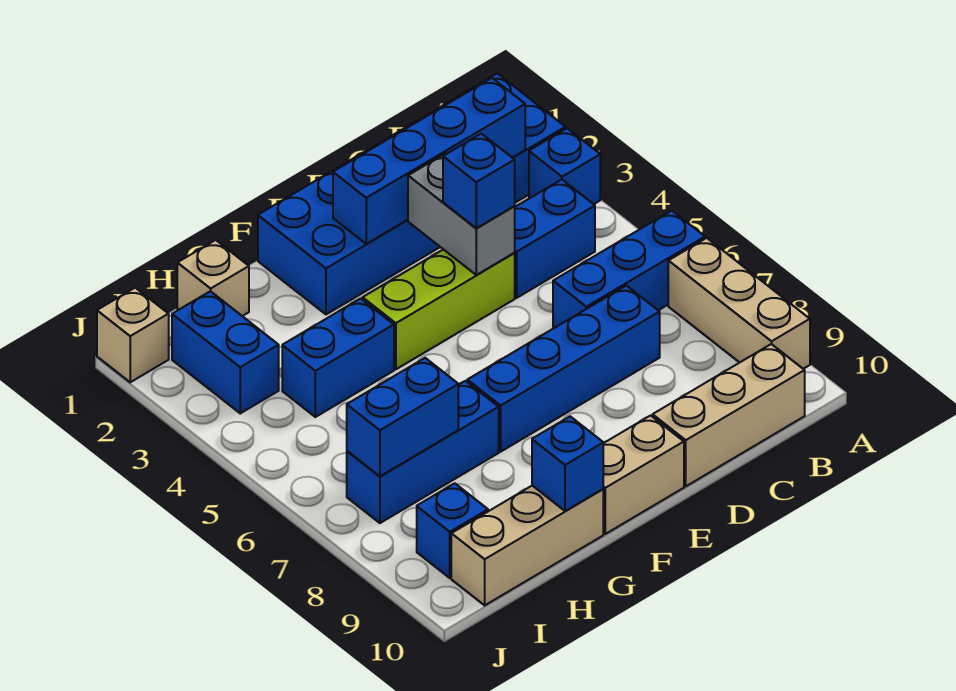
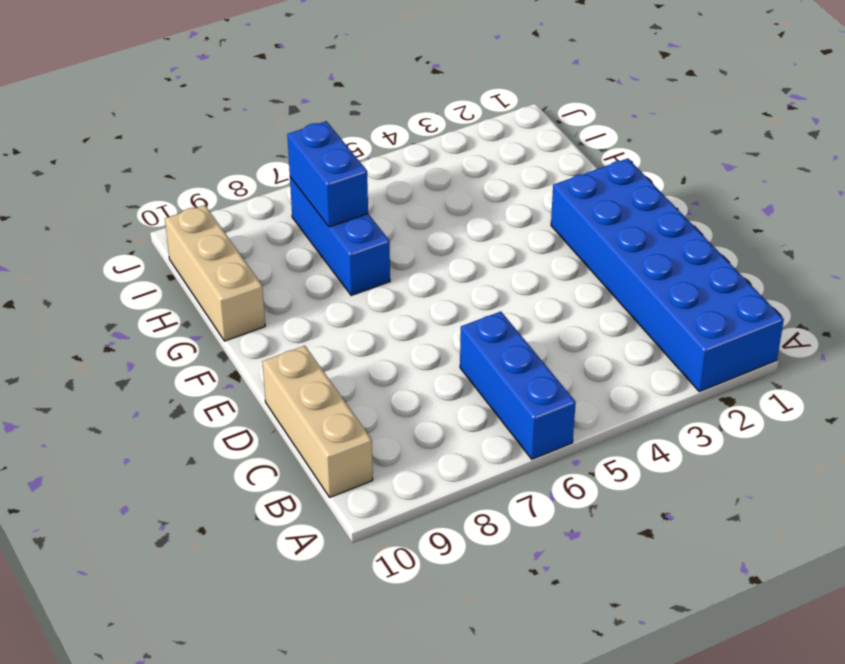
none -> blue 1x1 brick [529,128,600,204]
none -> tan 1x3 brick [668,238,810,369]
none -> blue 1x2 brick [515,179,595,298]

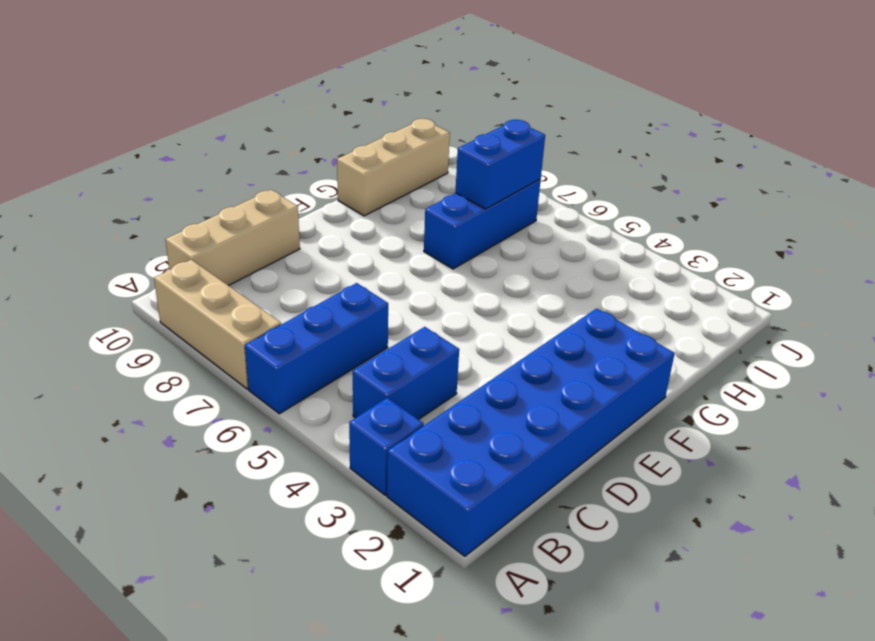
none -> blue 1x4 brick [467,286,660,452]
none -> lime 1x3 brick [362,249,515,369]
none -> tan 1x2 brick [603,416,684,534]

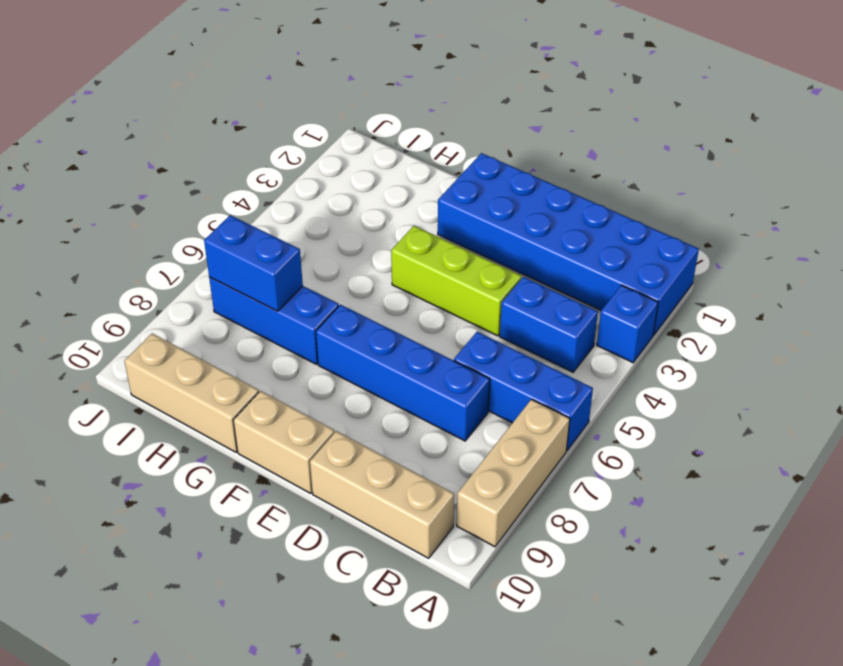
none -> blue 1x2 brick [282,298,394,417]
none -> tan 1x1 brick [177,240,249,316]
none -> blue 1x2 brick [172,291,279,413]

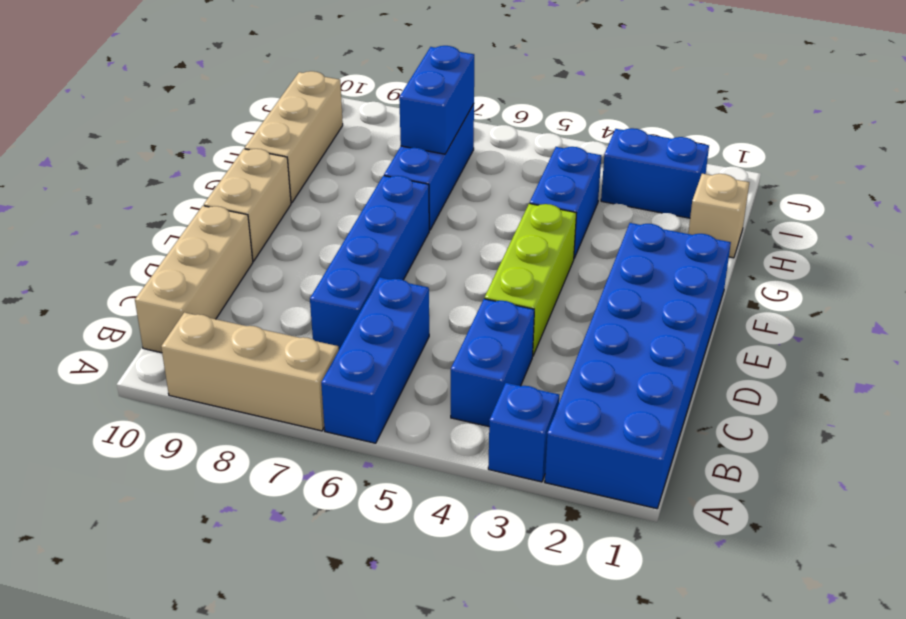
none -> blue 1x1 brick [417,483,488,578]
none -> tan 1x1 brick [97,288,169,382]
none -> blue 1x4 brick [333,78,525,244]

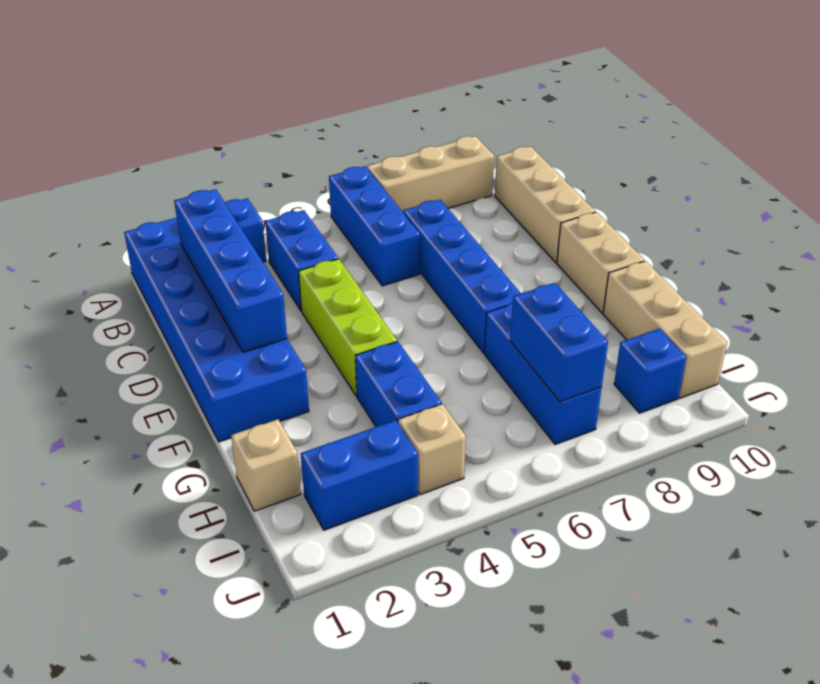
tan 1x1 brick [398,404,466,495] -> tan 1x1 brick moved to [97,288,169,382]
none -> grey 1x2 brick [408,153,515,275]
none -> blue 1x1 brick [532,416,603,511]
none -> blue 1x1 brick [443,134,515,228]

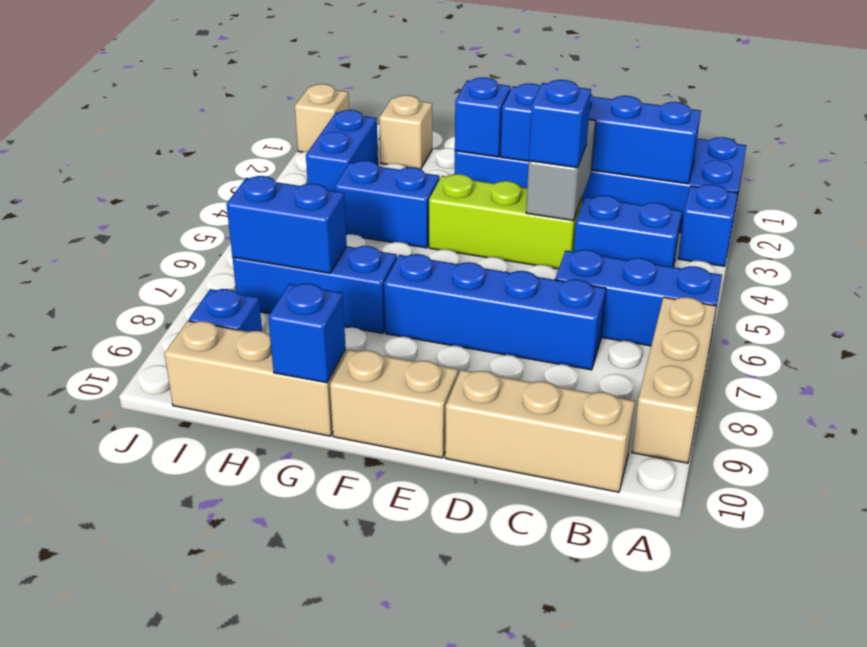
blue 1x1 brick [455,77,510,157] -> none

